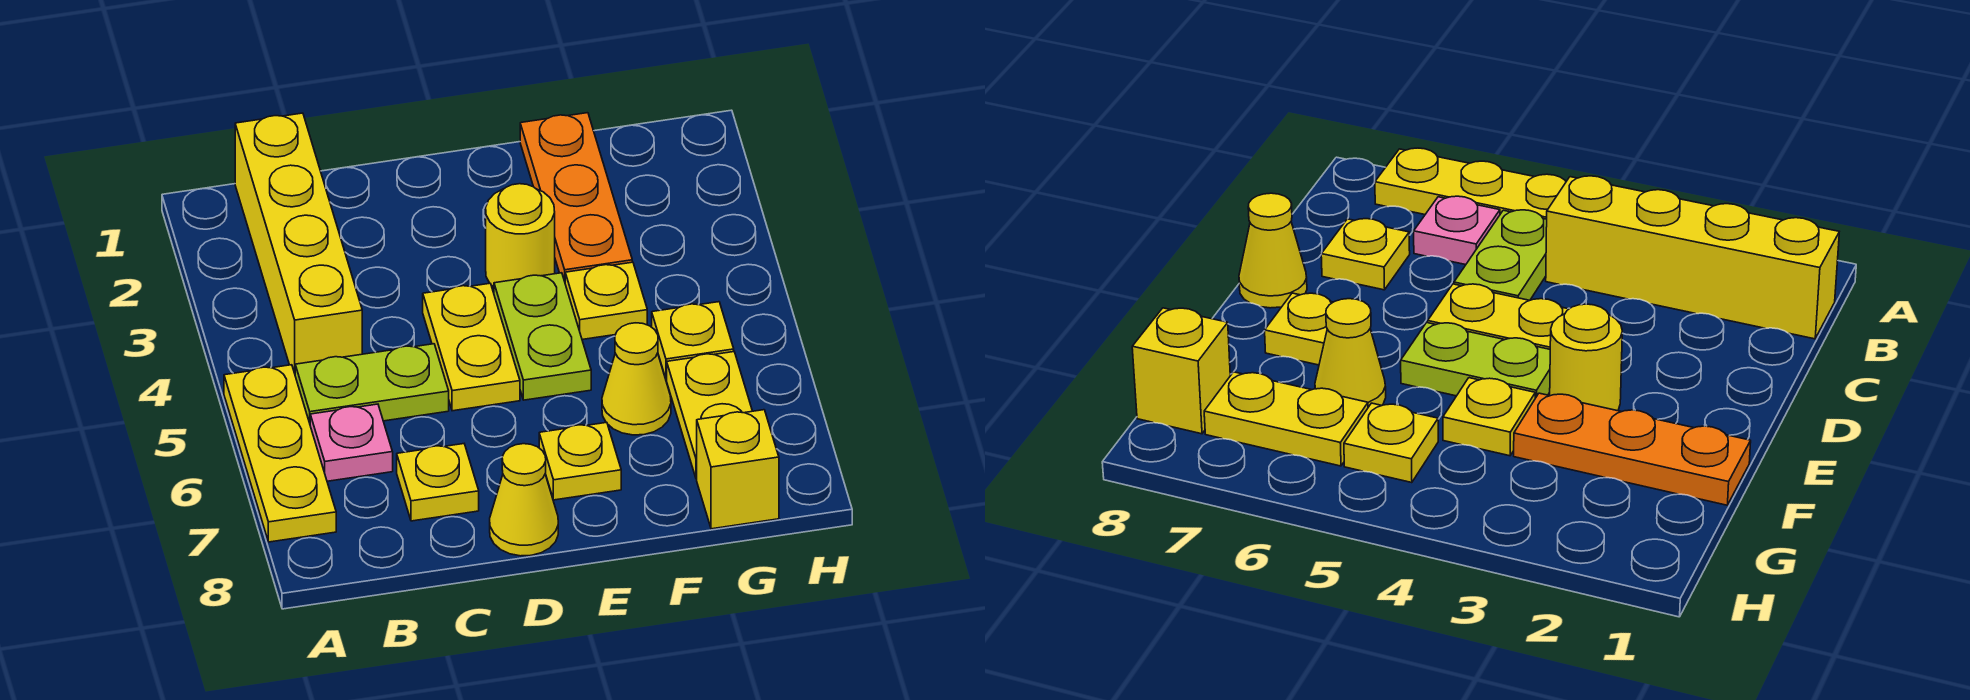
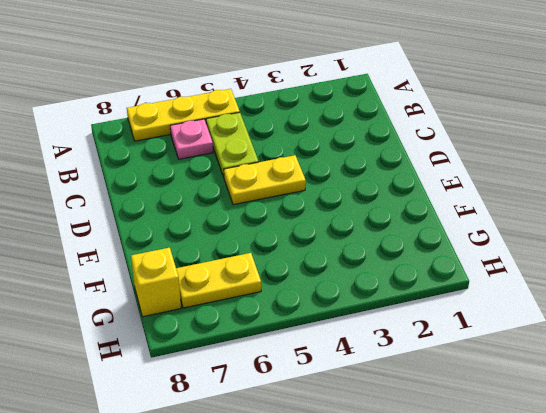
none -> yellow 1x4 brick [235,113,362,373]
none -> yellow 1x1 plate [397,444,479,521]
none -> yellow 1x1 cone [490,444,558,556]

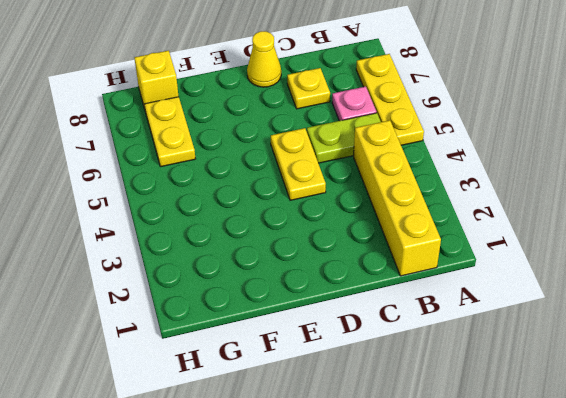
none -> yellow 1x1 round brick [486,184,555,287]
none -> lime 1x2 plate [494,273,591,400]
none -> yellow 1x1 plate [539,422,621,500]

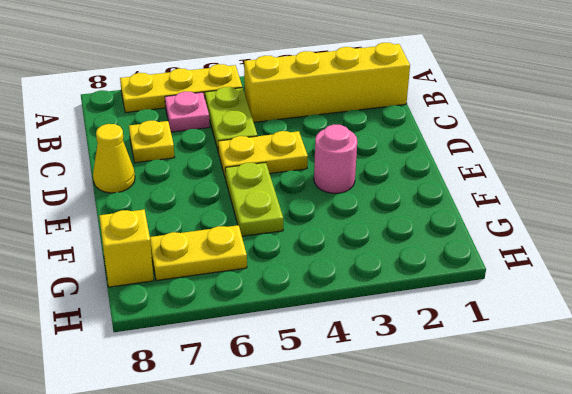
pink 1x1 round brick [314,125,357,193] -> yellow 1x1 round brick [486,184,555,287]
lime 1x2 plate [225,162,283,236] -> lime 1x2 plate turned to [494,273,591,400]
none -> yellow 1x1 plate [539,422,621,500]
none -> orange 1x3 plate [520,113,632,281]
none -> yellow 1x1 plate [565,262,647,340]

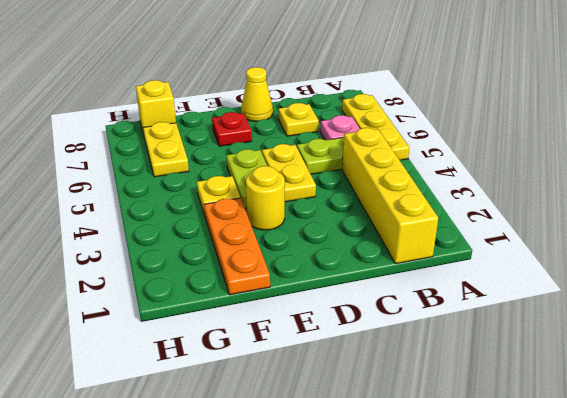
red 1x1 plate [212,112,252,146] -> yellow 1x1 plate [539,422,621,500]
none -> yellow 1x1 cone [602,323,671,435]
none -> yellow 1x1 plate [652,302,734,379]

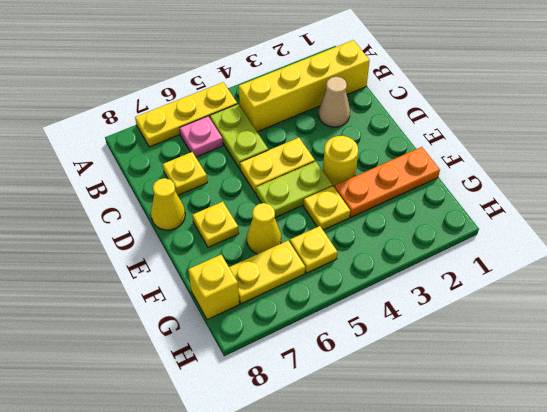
tan 1x1 cone [319,77,350,127] -> none

